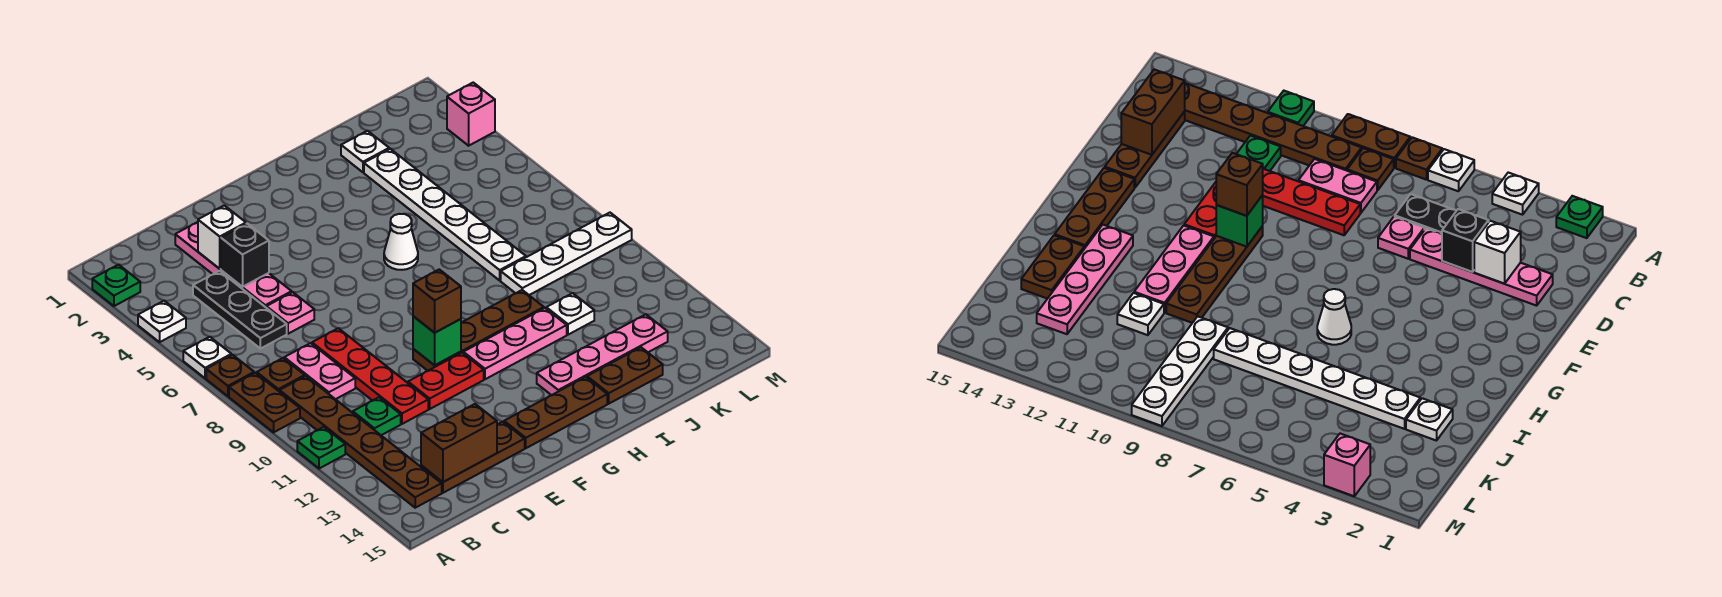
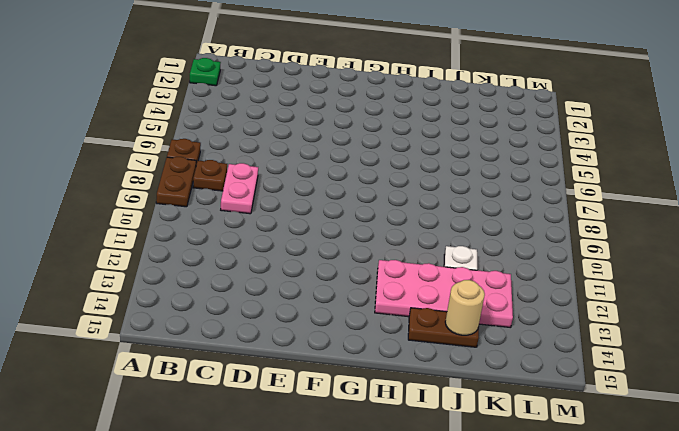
pink 2x4 plate [375,260,513,328] -> pink 1x4 plate [537,314,668,395]
tan 1x1 round brick [445,280,485,335] -> none
none -> white 1x1 plate [138,301,186,342]
none -> white 1x1 plate [183,337,231,378]
none -> green 1x1 plate [297,427,345,469]
none -> brown 1x6 plate [279,376,442,508]

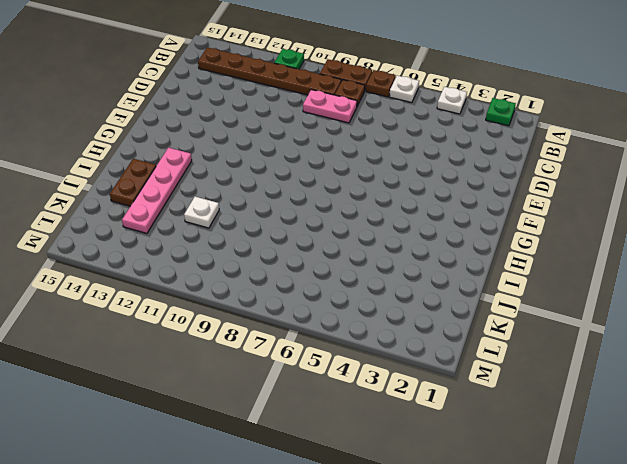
none -> black 1x3 plate [193,271,287,349]
none -> green 1x1 plate [353,397,401,435]
none -> brown 1x3 plate [421,422,525,493]
none -> pink 1x4 plate [175,222,292,307]

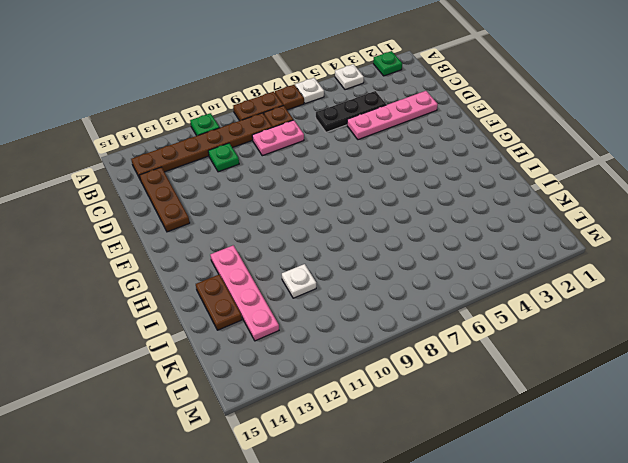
none -> pink 1x1 plate [266,292,314,334]
none -> red 1x4 plate [312,328,428,424]
none -> red 1x2 plate [408,353,484,409]
none -> brown 1x4 plate [413,290,544,371]

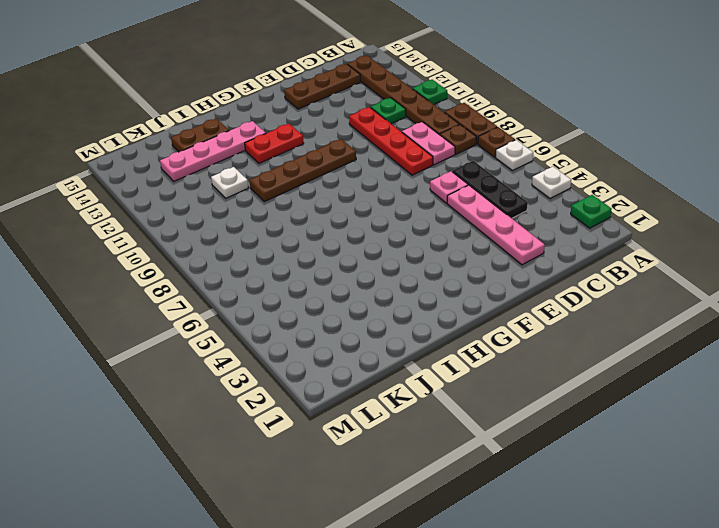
red 1x2 plate [245,124,304,163] -> red 1x2 plate moved to [408,353,484,409]
none -> brown 1x3 plate [504,377,607,448]
none -> pink 1x3 plate [463,308,567,379]
none -> white 1x1 cone [384,214,418,270]
none -> white 1x1 plate [341,131,389,172]

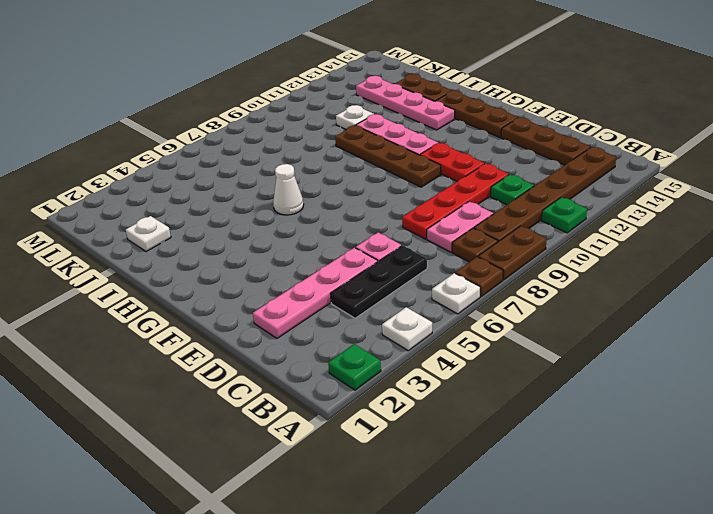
none -> white 1x6 plate [364,149,526,280]
none -> white 1x4 plate [501,213,632,295]
none -> pink 1x1 brick [447,83,495,146]
none -> brown 1x2 brick [421,404,497,482]

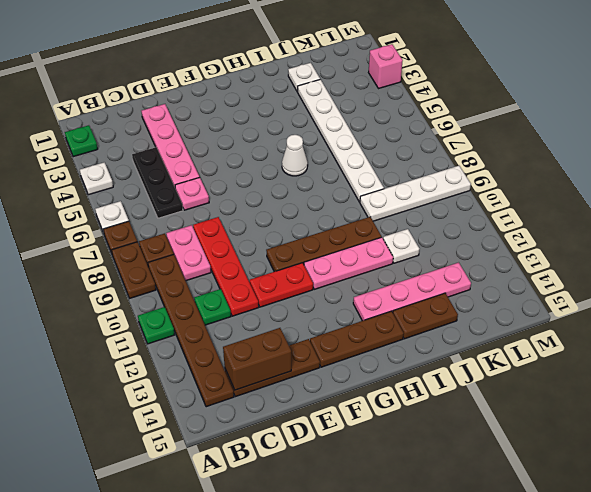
none -> white 1x1 brick [198,205,246,269]
none -> black 1x1 brick [221,224,269,287]
none -> green 1x1 brick [413,316,461,365]
none -> brown 1x1 brick [413,269,461,333]

